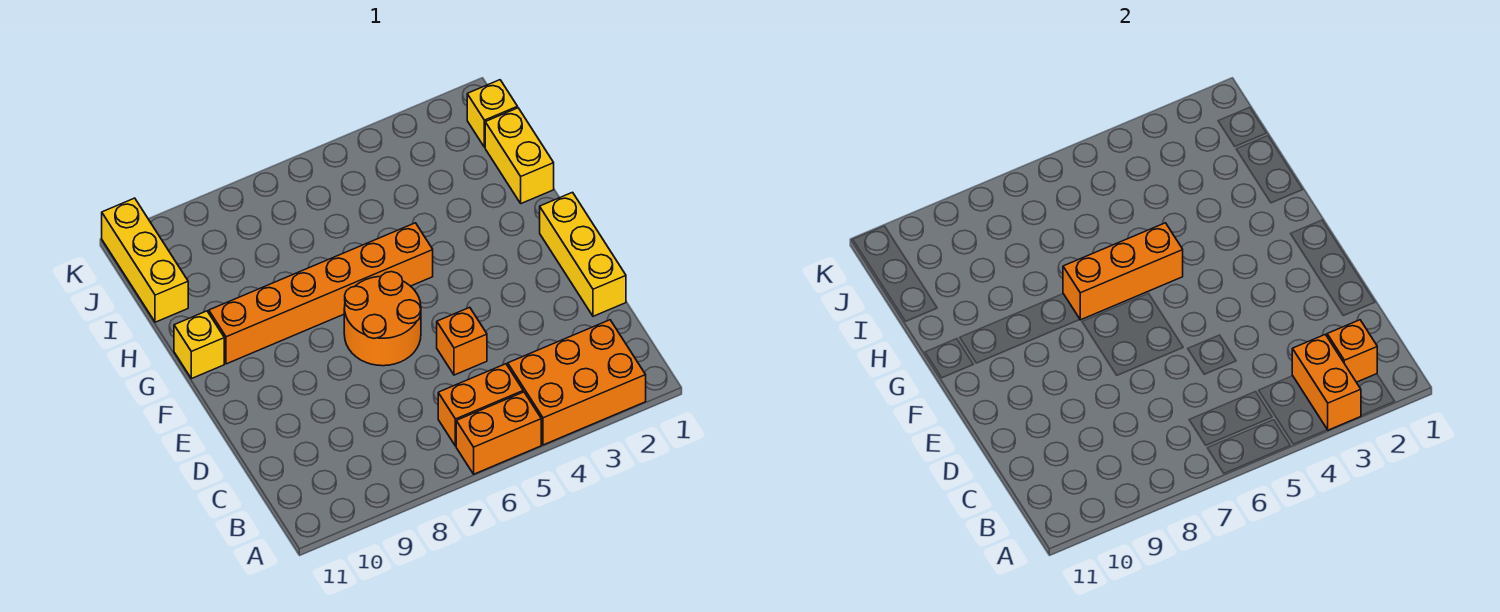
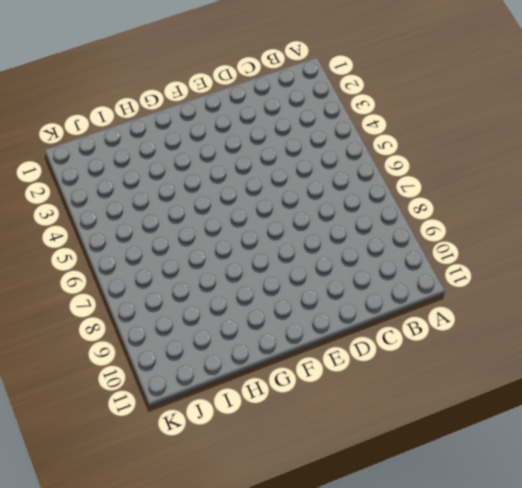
none -> orange 2x3 brick [508,320,646,445]
none -> orange 1x2 brick [456,392,541,474]
none -> orange 1x2 brick [438,364,523,446]

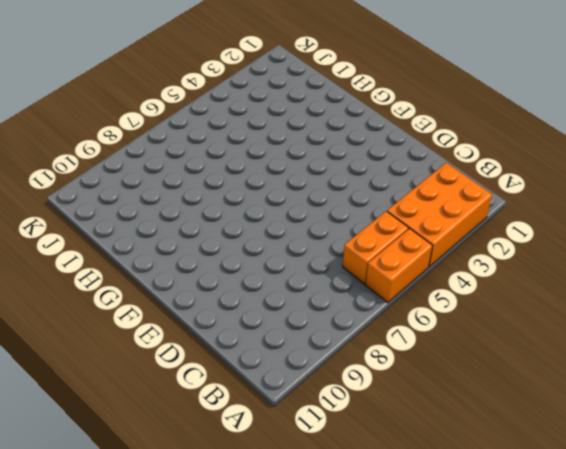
none -> yellow 1x3 brick [540,192,626,316]
none -> orange 1x1 brick [437,307,487,375]
none -> orange 2x2 round brick [344,272,421,366]

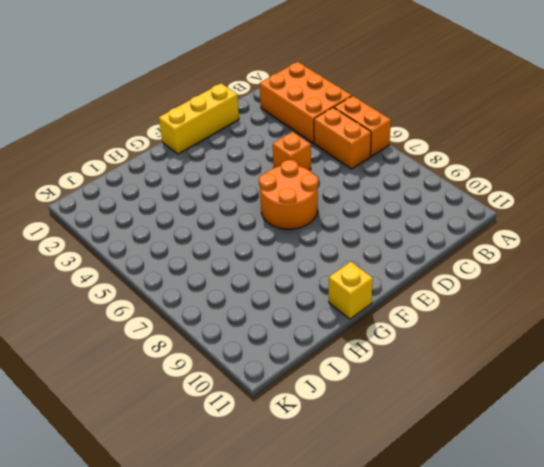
none -> orange 1x6 brick [209,223,433,364]
none -> yellow 1x2 brick [485,108,554,204]
none -> yellow 1x3 brick [102,198,188,322]

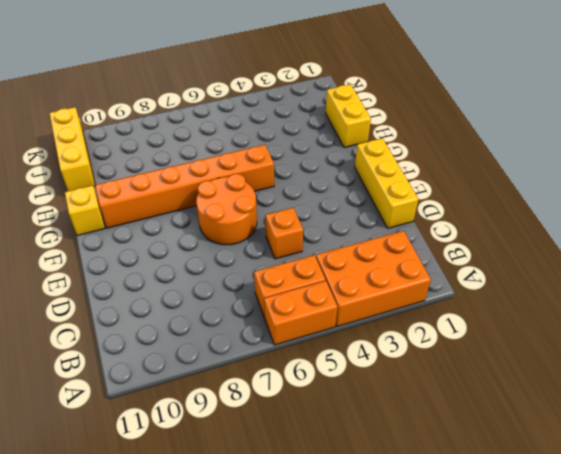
none -> yellow 1x1 brick [467,80,518,147]
none -> orange 1x2 brick [1292,334,1361,430]
none -> orange 1x1 brick [1327,320,1377,382]

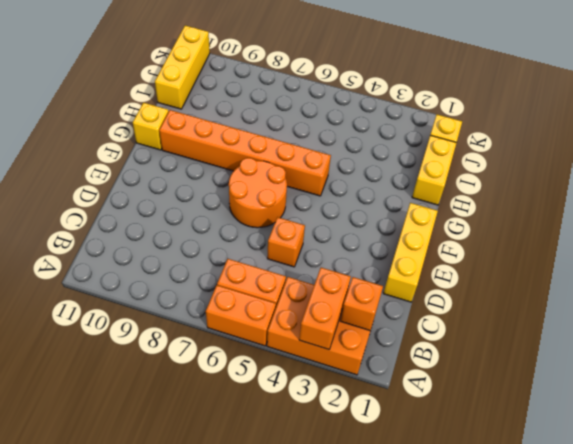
none -> orange 1x3 brick [1063,223,1183,320]

